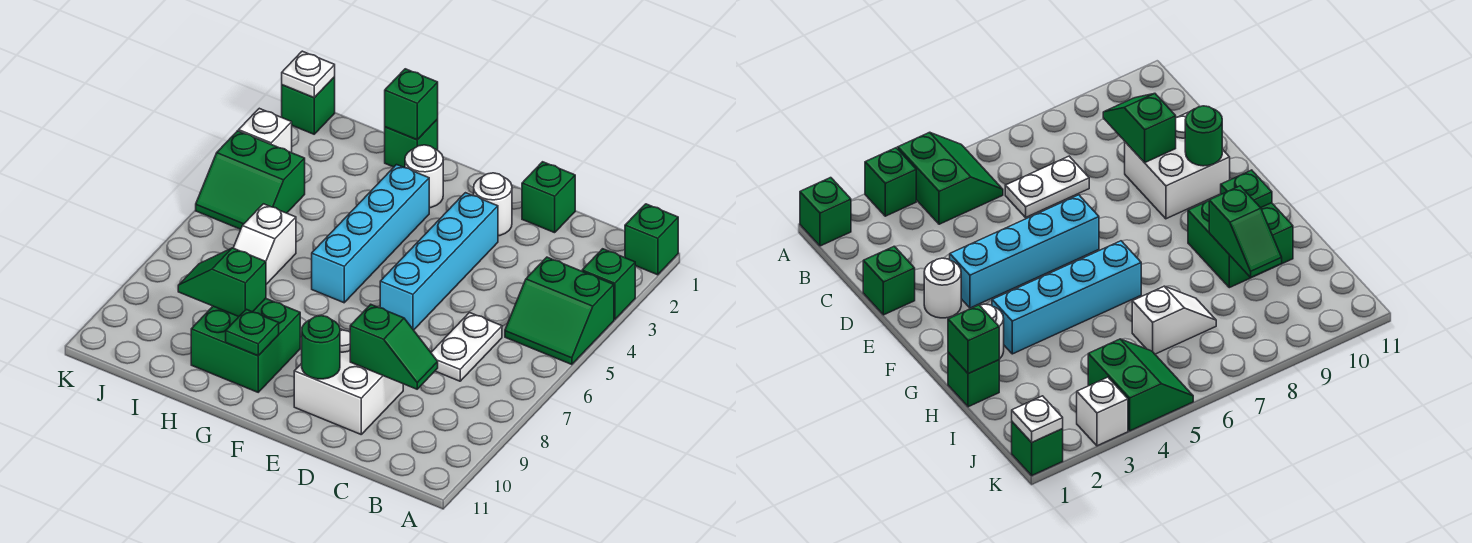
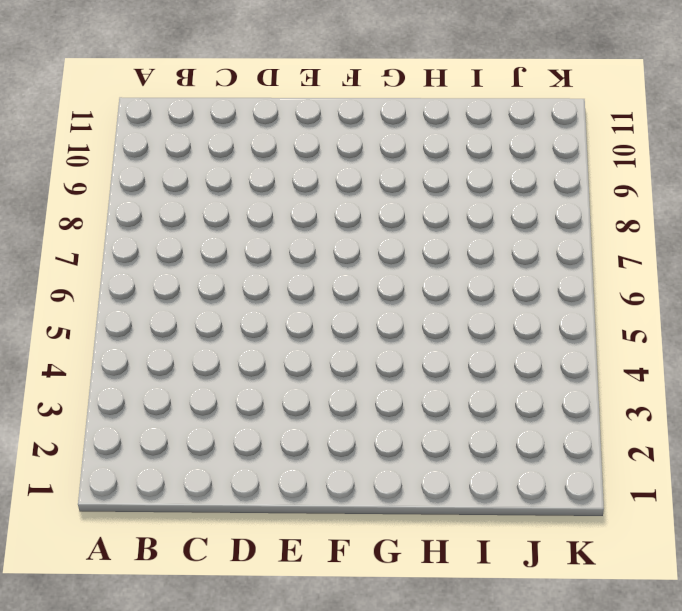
none -> green 1x1 brick [625,204,678,275]
none -> green 1x1 brick [582,249,635,320]
none -> green 2x2 slope [505,257,614,365]

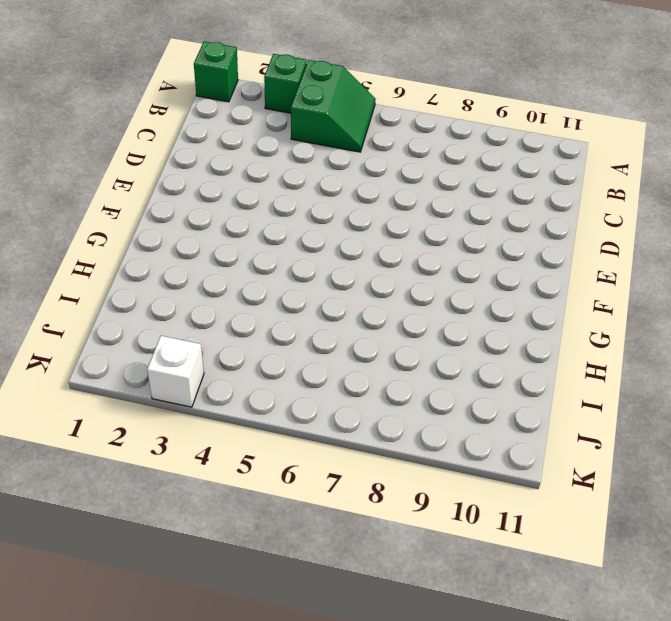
none -> white 1x2 plate [431,313,502,381]
none -> green 1x1 brick [522,162,575,233]
none -> white 2x2 brick [294,329,403,434]

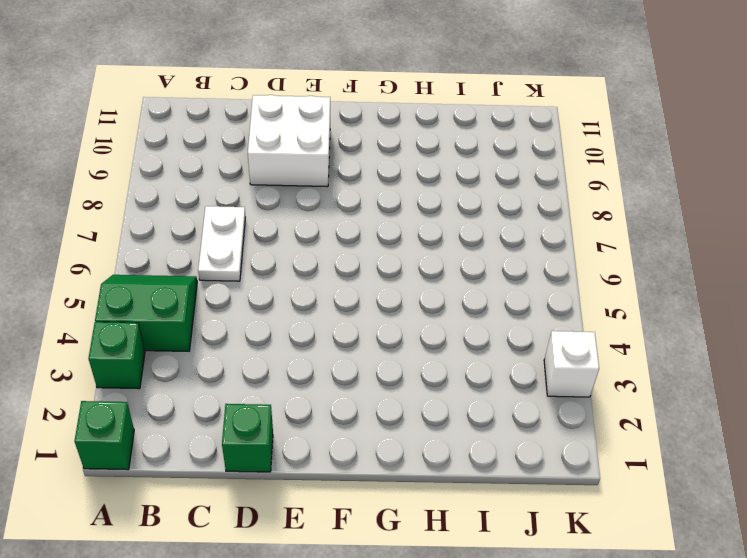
none -> white 1x1 round brick [474,173,512,236]
none -> cyan 1x4 brick [380,193,498,330]
none -> white 1x1 round brick [405,145,443,208]

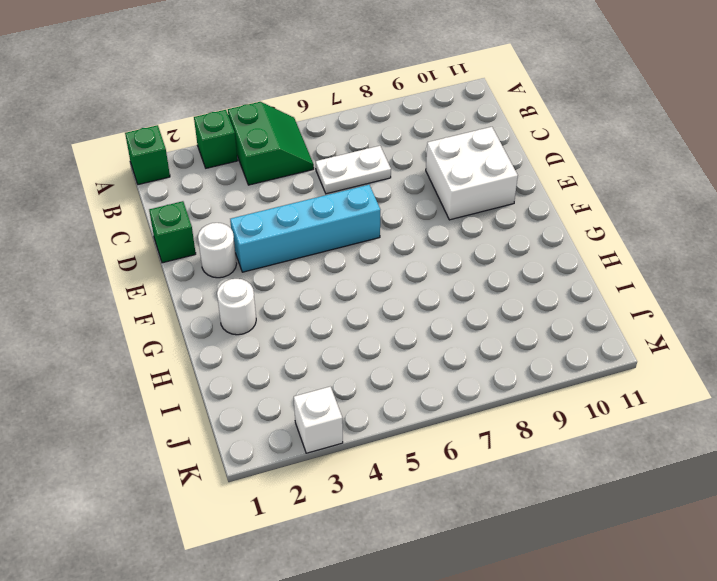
none -> cyan 1x4 brick [312,165,429,303]
none -> green 2x2 brick [191,298,300,392]
none -> green 1x1 brick [385,119,438,168]

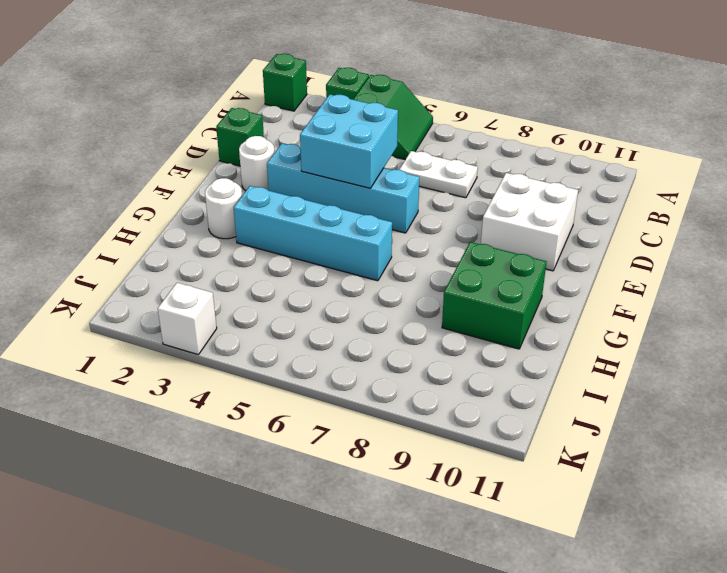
cyan 2x2 brick [300,95,398,188] -> none
none -> green 1x1 brick [385,119,438,168]
none -> white 1x2 slope [233,204,296,284]
none -> green 2x2 slope [196,131,305,229]

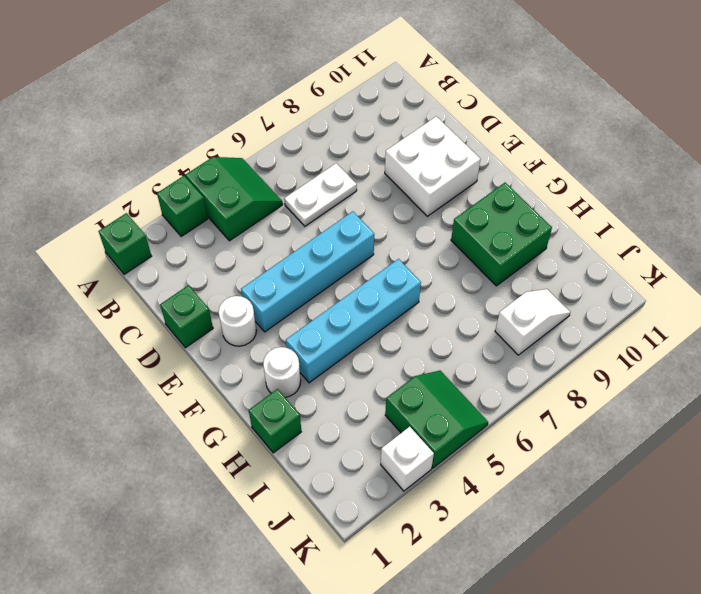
white 1x2 slope [495,289,570,355] -> white 1x2 slope moved to [233,204,296,284]
none -> green 1x1 brick [282,77,335,134]
none -> green 1x2 slope [350,305,438,389]
none -> green 1x1 round brick [302,316,340,379]

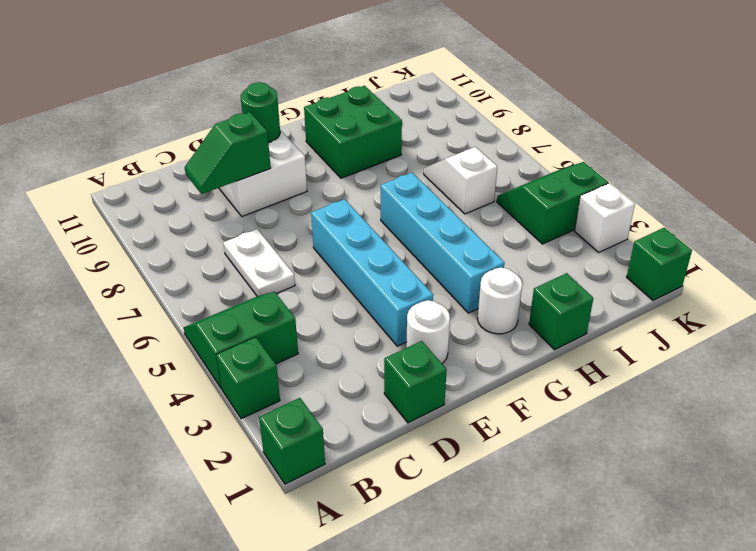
none -> green 1x1 plate [226,309,279,356]
none -> green 1x1 brick [385,69,438,140]
none -> green 1x2 slope [178,248,266,317]

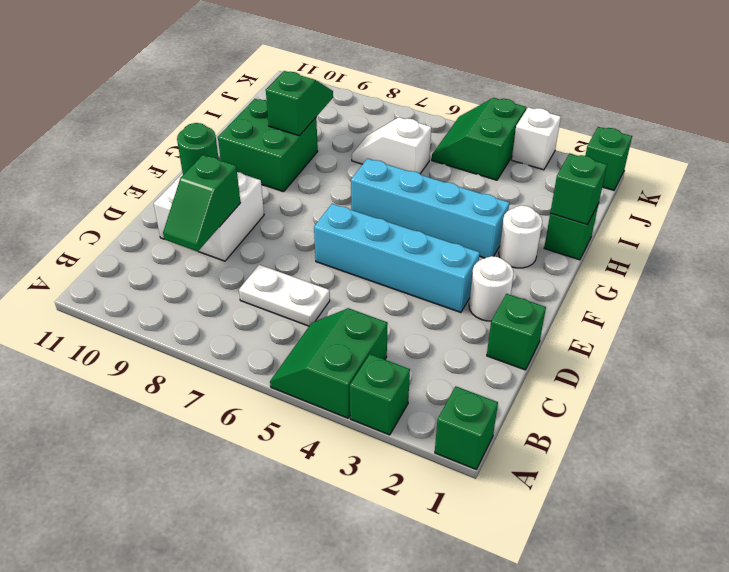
none -> green 1x1 plate [226,309,279,356]
none -> white 1x1 plate [282,51,335,98]

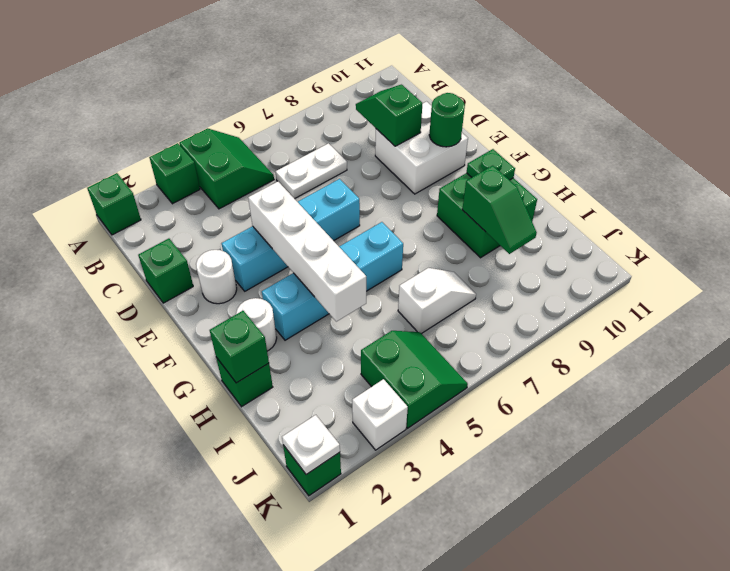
white 1x4 brick [248,181,366,322] -> none

